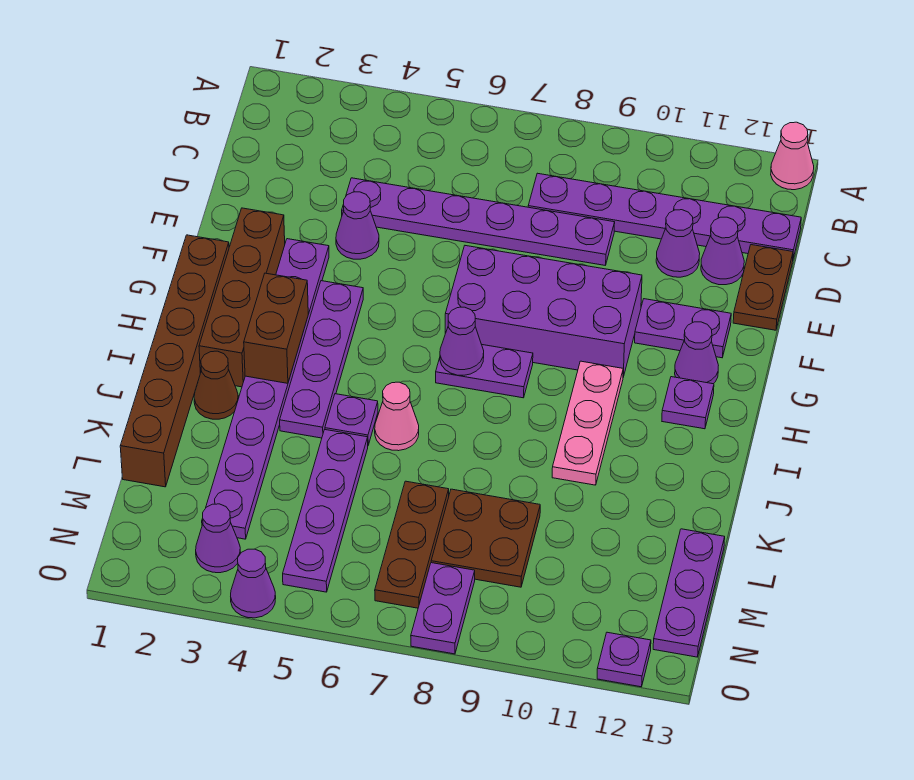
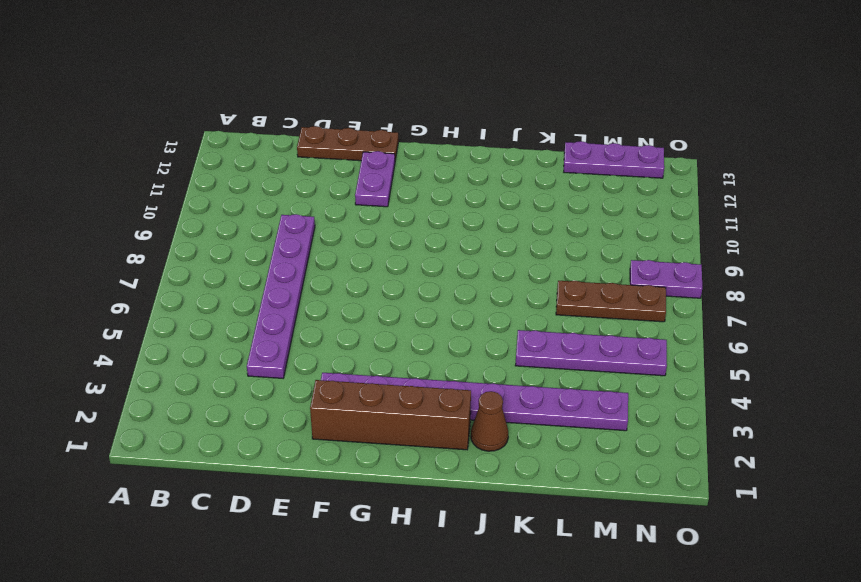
brown 1x3 plate [297,126,398,161] -> brown 1x2 plate [733,245,793,330]
none -> pink 1x1 cone [771,122,814,190]
none -> purple 1x6 plate [528,173,801,258]
none -> purple 1x1 cone [656,210,700,277]
none -> purple 1x1 cone [701,217,744,285]

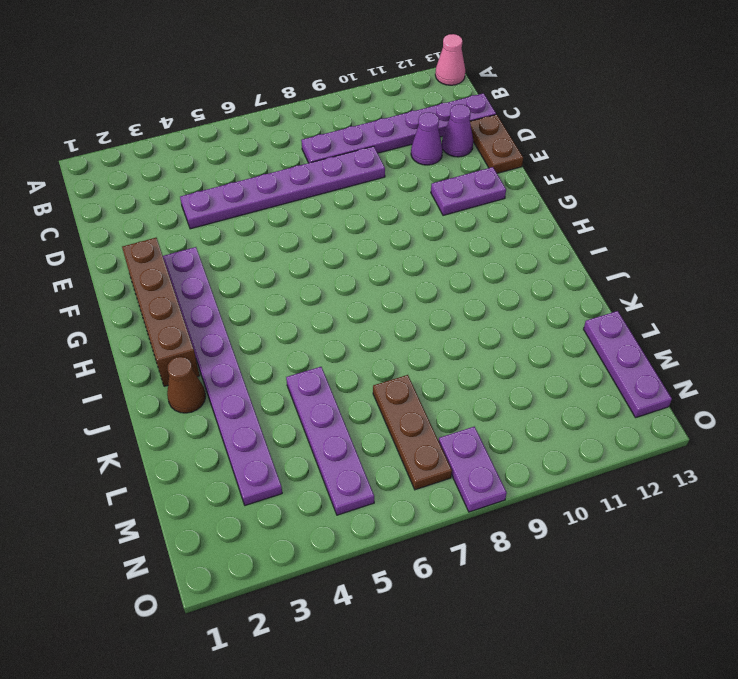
none -> purple 1x1 cone [336,192,379,259]
none -> purple 2x4 brick [445,246,642,377]
none -> brown 1x6 brick [120,235,229,487]
none -> purple 1x4 plate [280,281,363,438]

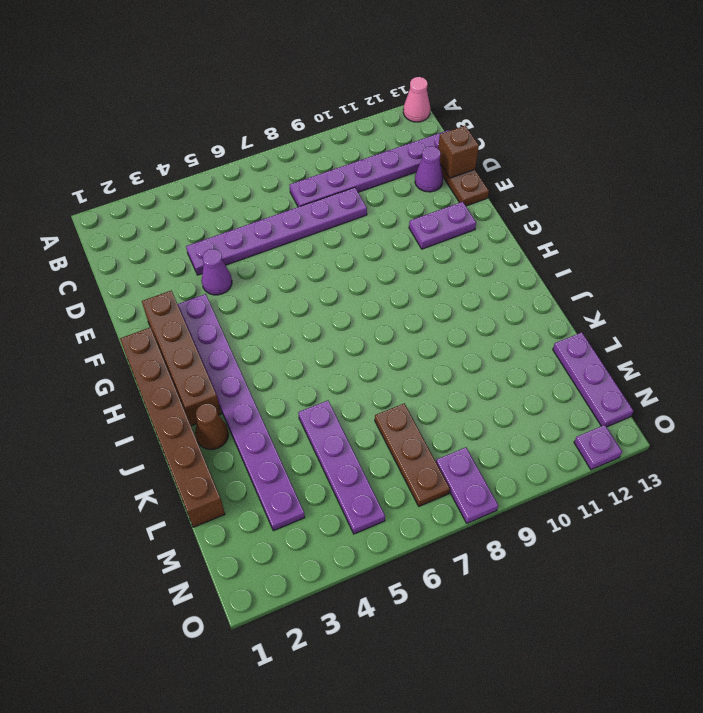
brown 1x1 brick [438,125,479,178] -> none
none -> purple 1x1 cone [656,210,700,277]
none -> purple 2x4 brick [445,246,642,377]
none -> purple 1x4 plate [280,281,363,438]
none -> purple 1x1 cone [675,322,718,384]

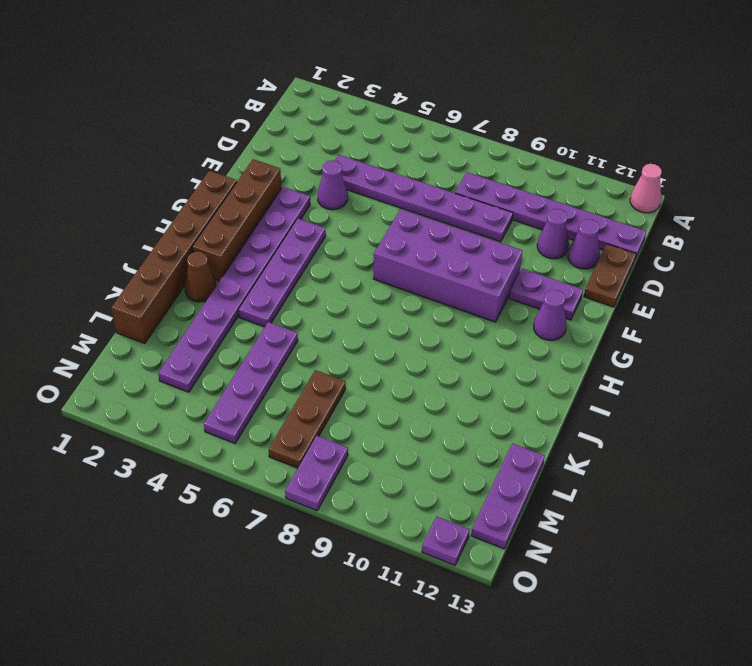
none -> purple 1x2 plate [436,345,533,398]
none -> pink 1x3 plate [552,361,623,485]
none -> purple 1x1 plate [662,377,714,429]
none -> purple 1x1 plate [325,394,378,445]

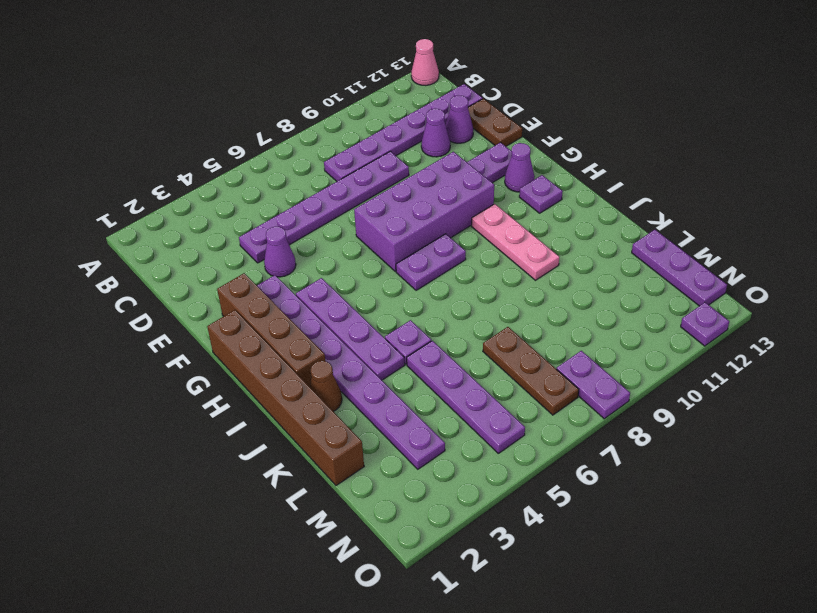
none -> pink 1x1 cone [375,382,419,451]
none -> brown 2x2 plate [431,489,540,587]
none -> purple 1x1 cone [196,504,241,573]
none -> purple 1x1 cone [231,549,276,618]

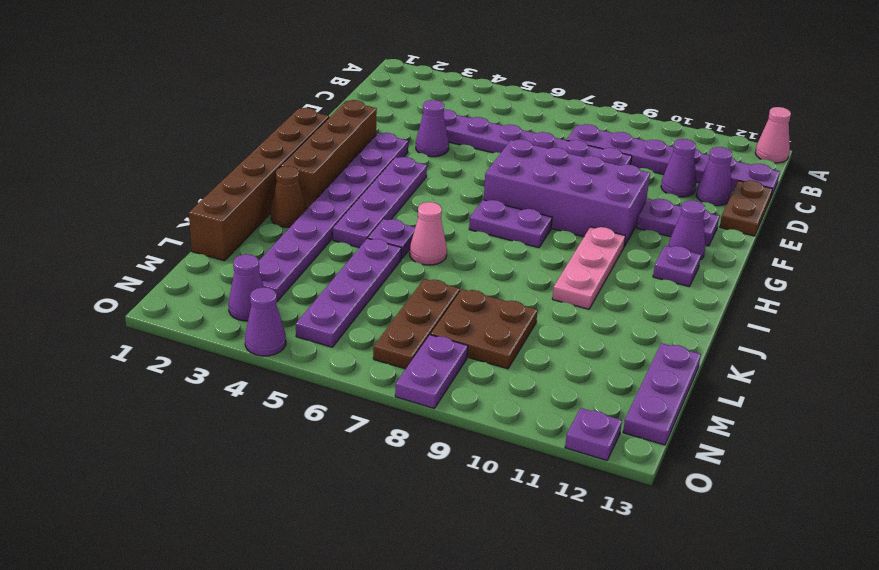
none -> brown 1x2 brick [244,273,308,383]
none -> purple 1x1 cone [440,307,484,375]

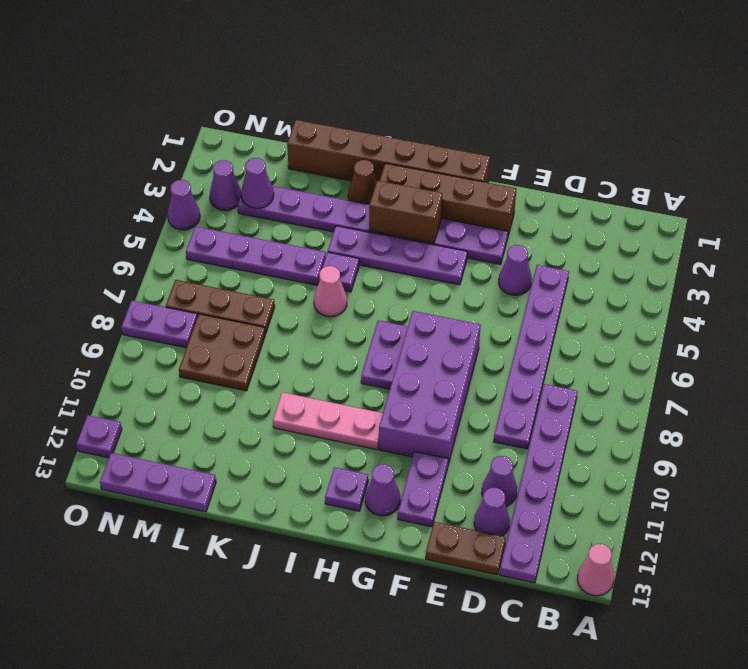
purple 1x1 cone [241,158,274,208] -> purple 1x1 cone moved to [440,307,484,375]

